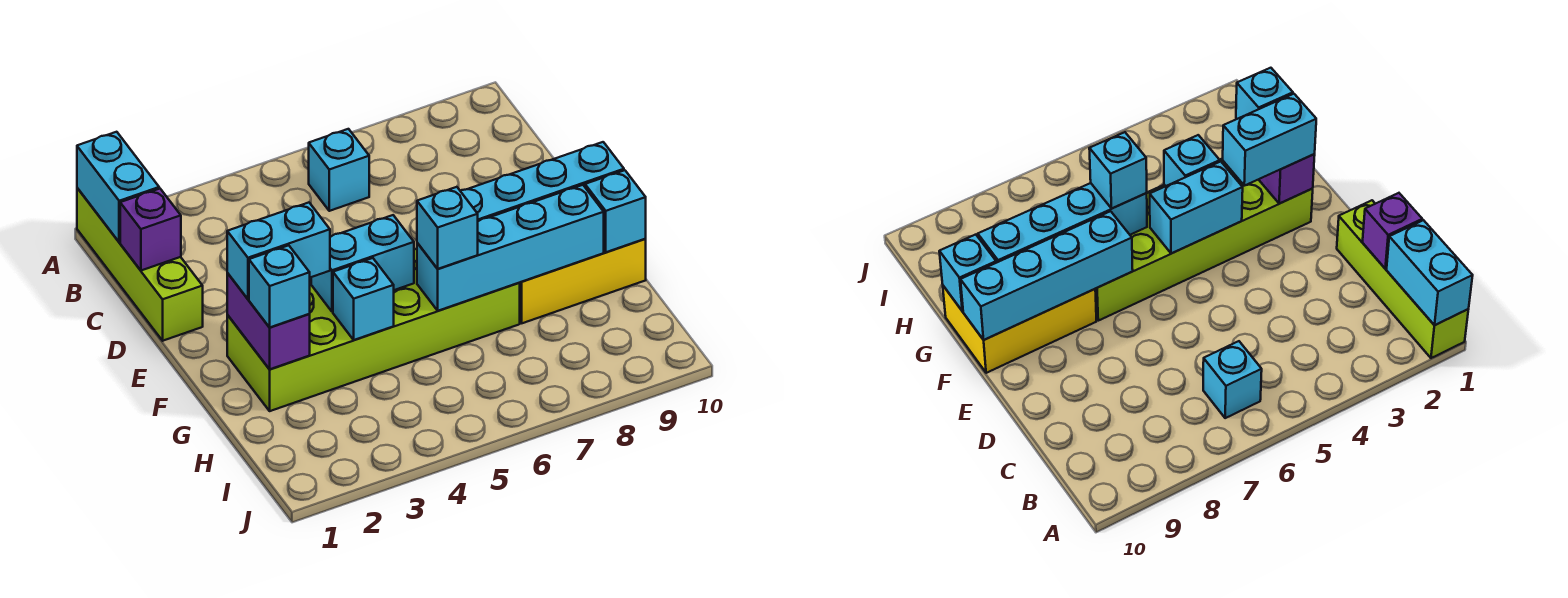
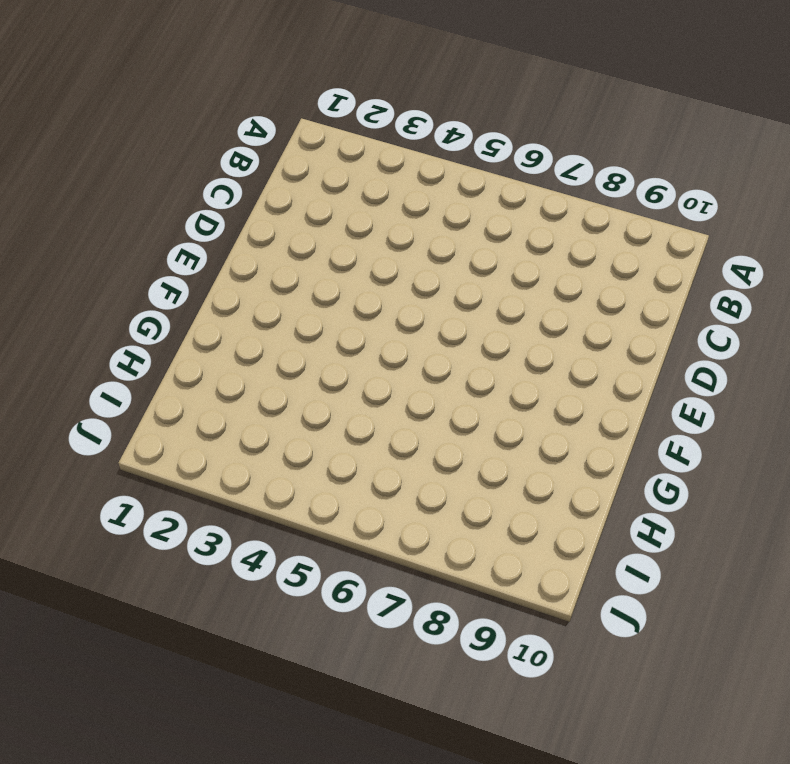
none -> lime 1x4 brick [77,188,203,341]
none -> cyan 1x1 brick [309,129,369,211]
none -> lime 2x6 brick [227,248,520,411]

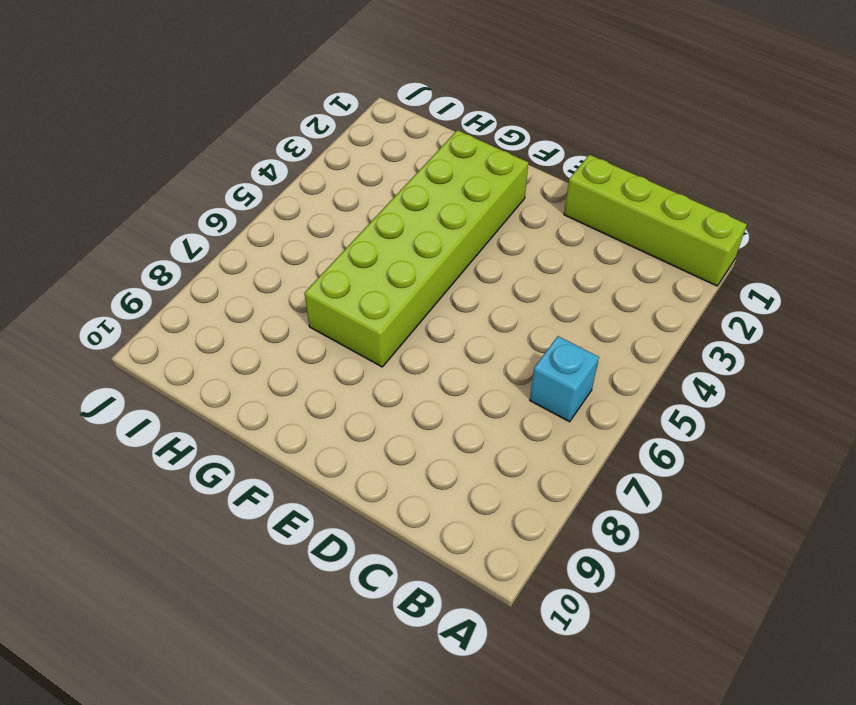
none -> yellow 2x3 brick [520,239,646,323]
none -> cyan 1x2 brick [77,132,159,242]
none -> purple 1x1 brick [120,188,181,271]

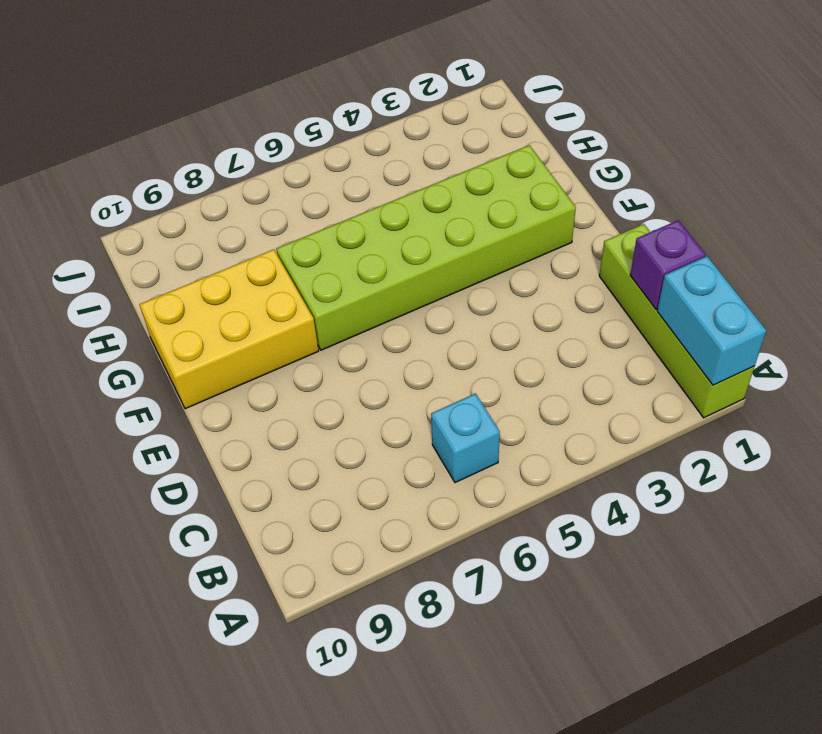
none -> purple 1x2 brick [227,273,310,369]
none -> cyan 1x2 brick [311,215,414,312]
none -> cyan 1x4 brick [461,142,624,221]

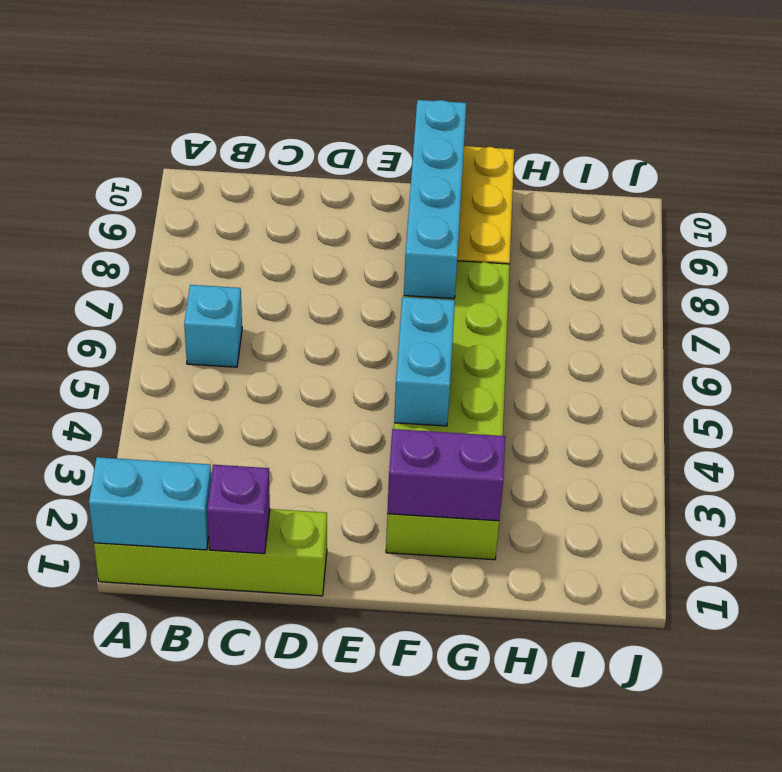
none -> cyan 1x1 brick [333,258,394,340]
none -> cyan 1x4 brick [417,185,604,311]
none -> cyan 1x1 brick [585,170,646,252]

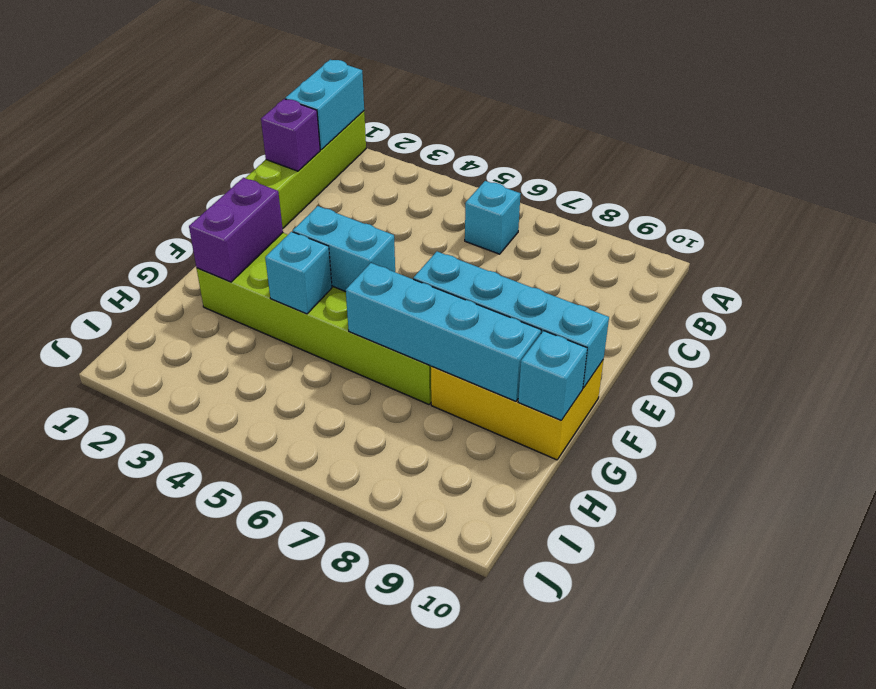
none -> cyan 1x2 brick [227,203,330,299]
none -> cyan 1x1 brick [249,245,310,327]
none -> cyan 1x1 brick [417,187,478,269]

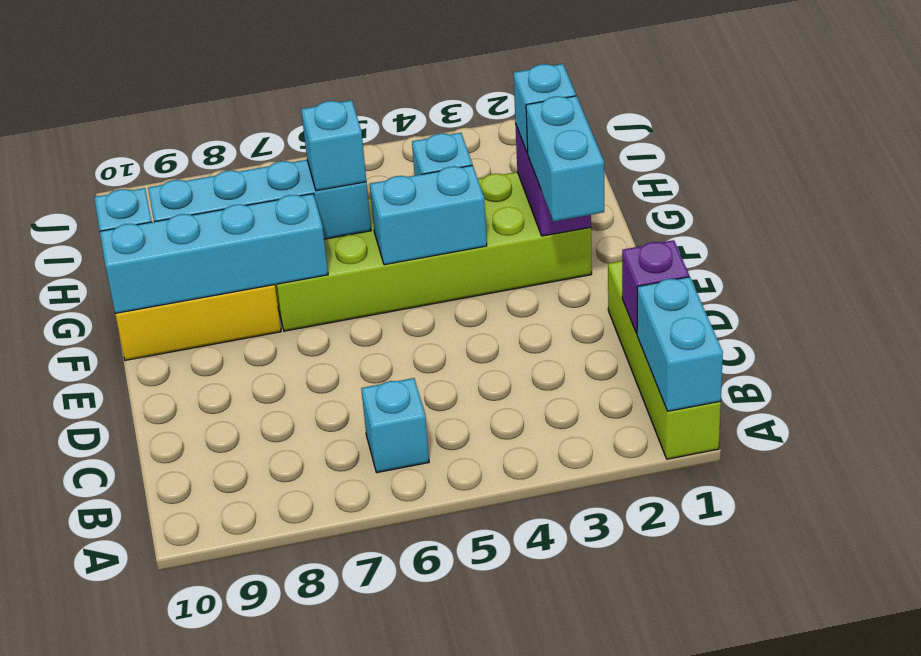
cyan 1x2 brick [526,96,604,221] -> cyan 1x2 brick turned to [227,203,330,299]

